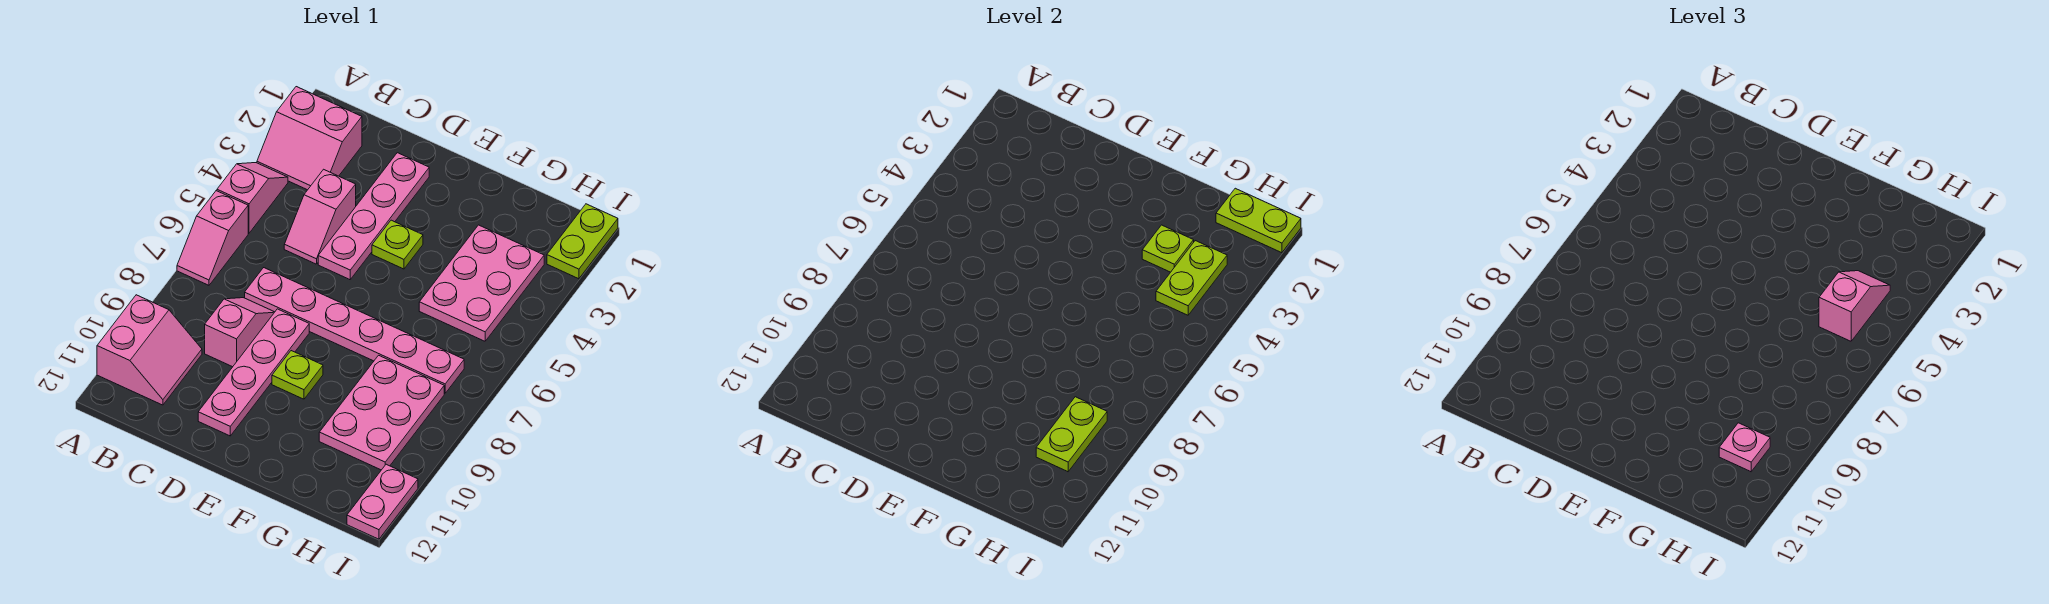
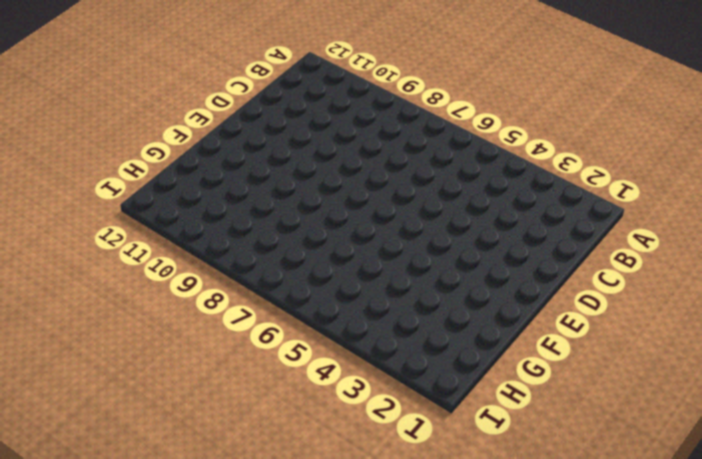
none -> pink 2x2 slope [257,87,362,190]
none -> pink 1x2 slope [217,163,288,233]
none -> pink 1x2 slope [177,191,248,285]

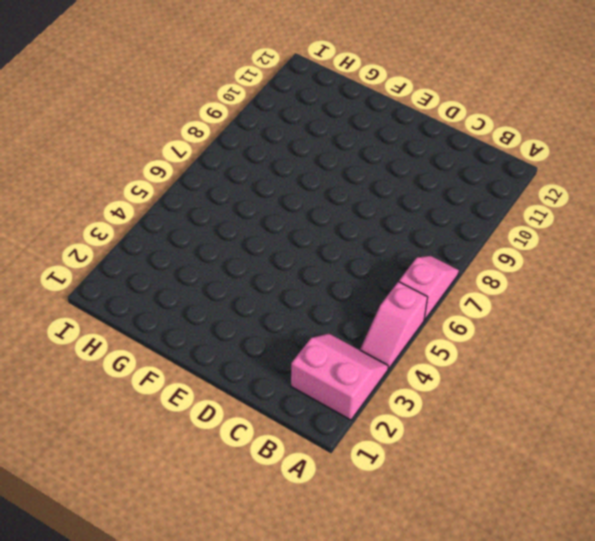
none -> pink 2x2 slope [97,295,202,405]
none -> pink 1x2 slope [284,169,356,264]
none -> pink 1x6 plate [245,268,464,393]

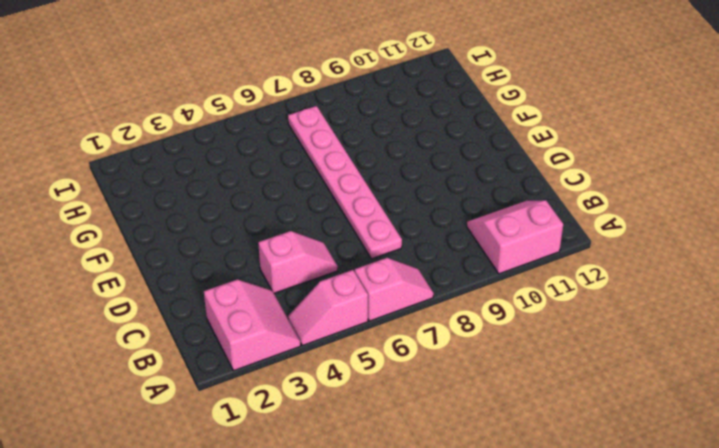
none -> pink 1x2 slope [205,298,274,367]
none -> pink 1x4 plate [318,153,429,280]
none -> pink 1x4 plate [198,309,309,436]

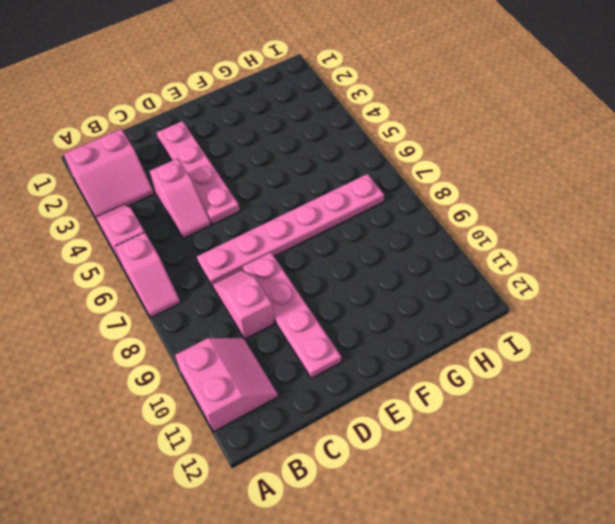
none -> lime 1x1 plate [372,220,423,269]
none -> lime 1x1 plate [272,351,323,399]
none -> pink 2x3 plate [419,225,544,341]

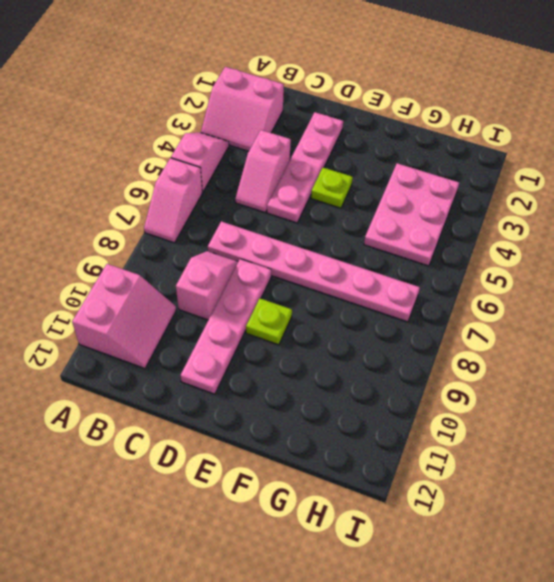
none -> pink 2x3 plate [319,355,444,470]
none -> lime 1x2 plate [547,204,618,279]
none -> pink 1x2 plate [347,464,418,539]

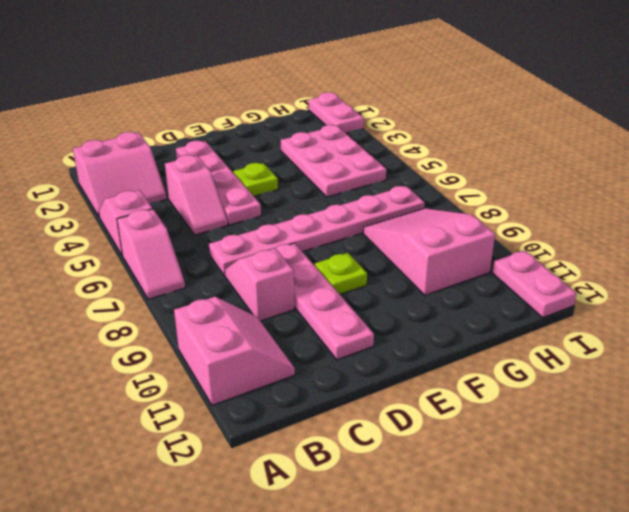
pink 2x3 slope [363,208,495,295] -> pink 2x3 plate [319,355,444,470]
pink 1x2 plate [309,92,364,133] -> lime 1x2 plate [547,204,618,279]
none -> lime 1x1 plate [1142,225,1194,272]
none -> lime 1x2 plate [1216,188,1301,253]
none -> lime 1x2 plate [1156,241,1227,315]

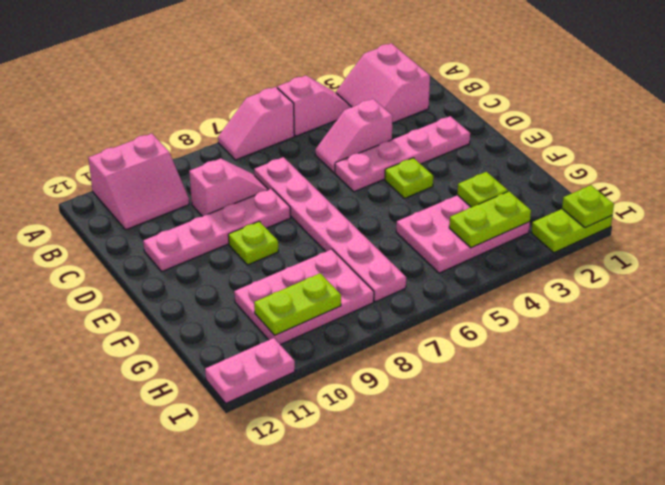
lime 1x1 plate [562,185,614,228] -> lime 1x2 plate [1216,188,1301,253]
none -> pink 1x2 slope [1819,271,1890,341]
none -> pink 1x1 plate [1719,423,1770,472]

